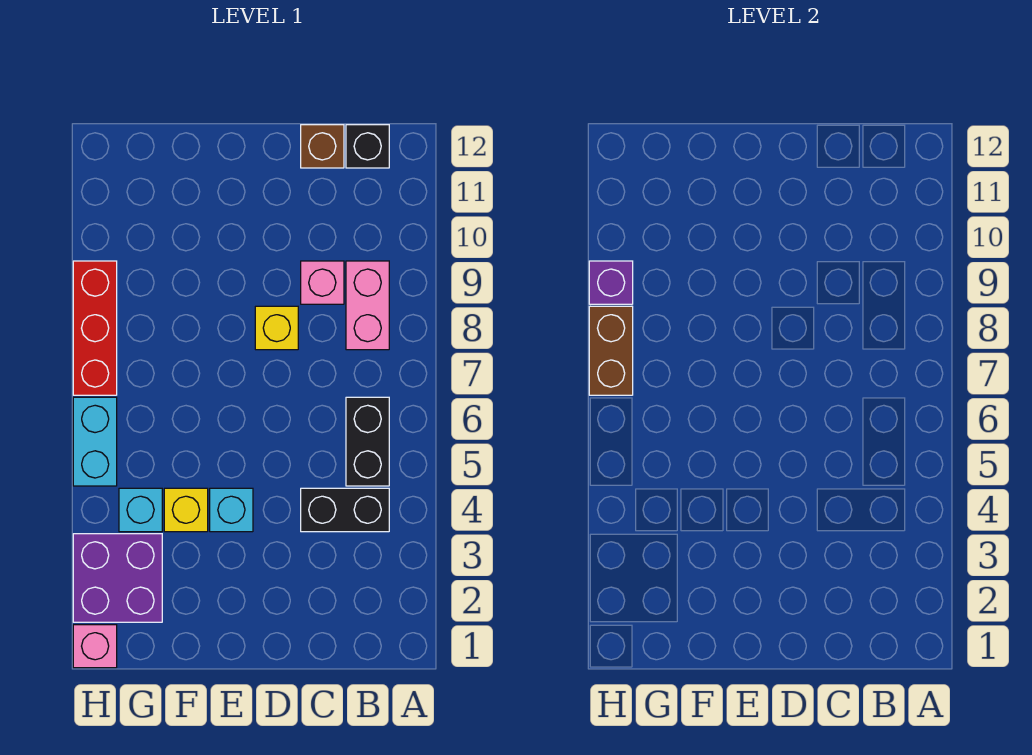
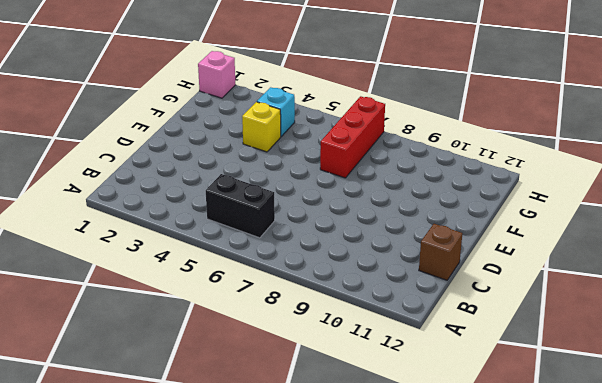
red 1x3 brick [320,96,385,178] -> red 1x3 brick turned to [73,261,117,395]
none -> black 1x2 brick [301,488,389,532]
none -> pink 1x2 brick [346,261,389,350]
none -> black 1x1 brick [346,125,389,168]

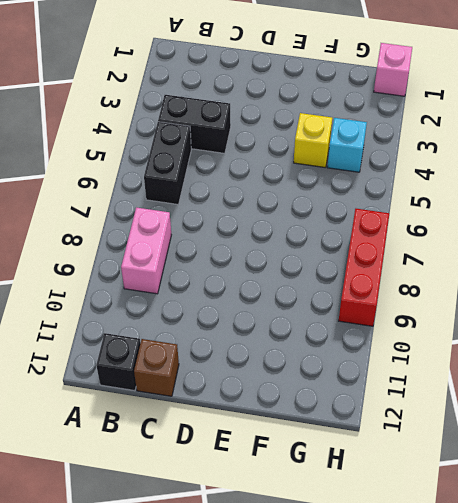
none -> pink 1x1 brick [301,261,344,304]
none -> yellow 1x1 brick [255,306,298,350]
none -> cyan 1x1 brick [210,488,253,532]

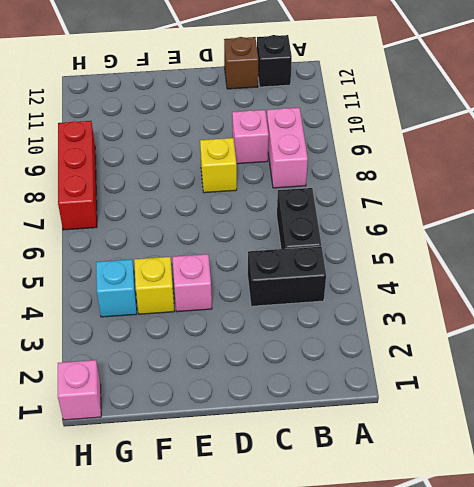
pink 1x1 brick [172,254,212,312] -> cyan 1x1 brick [210,488,253,532]
none -> purple 2x2 brick [73,534,162,622]
none -> cyan 1x2 brick [73,397,117,486]
none -> brown 1x2 brick [589,306,633,395]

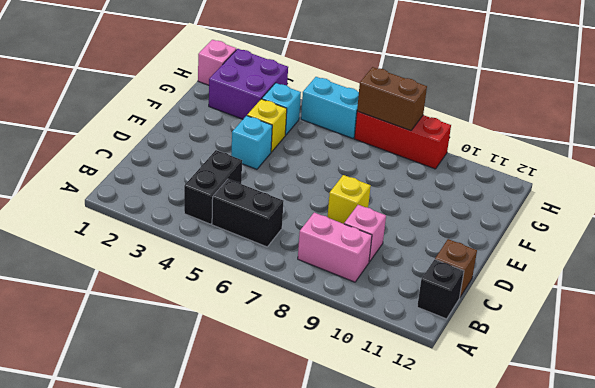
none -> purple 1x1 brick [589,261,633,304]

